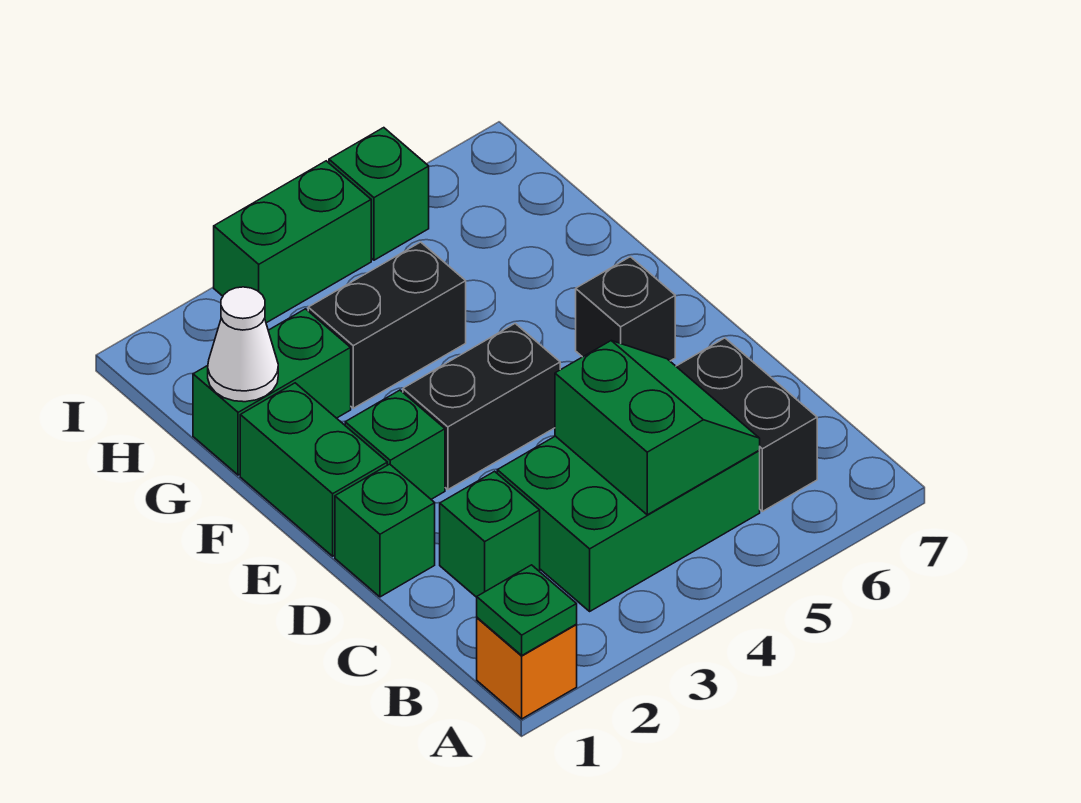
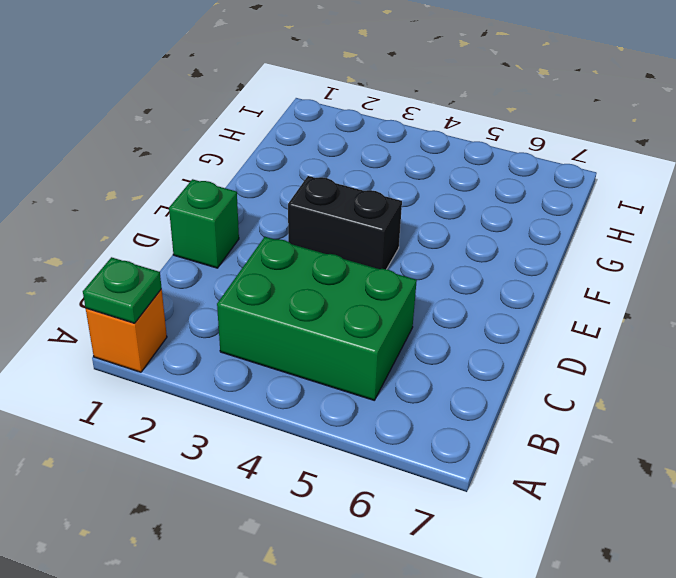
none -> black 1x2 brick [676,338,817,511]
none -> green 1x1 brick [440,471,540,597]
none -> green 1x2 brick [240,383,387,556]

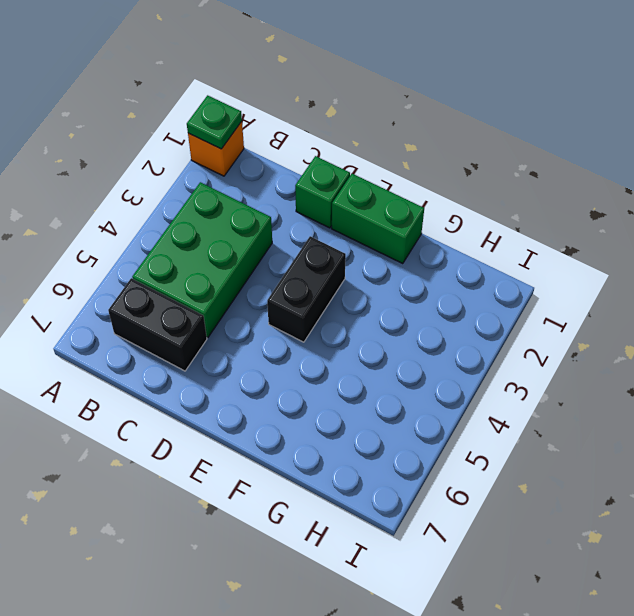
none -> green 1x1 brick [440,471,540,597]
none -> green 1x1 brick [345,390,445,499]
none -> black 1x1 brick [576,257,675,361]

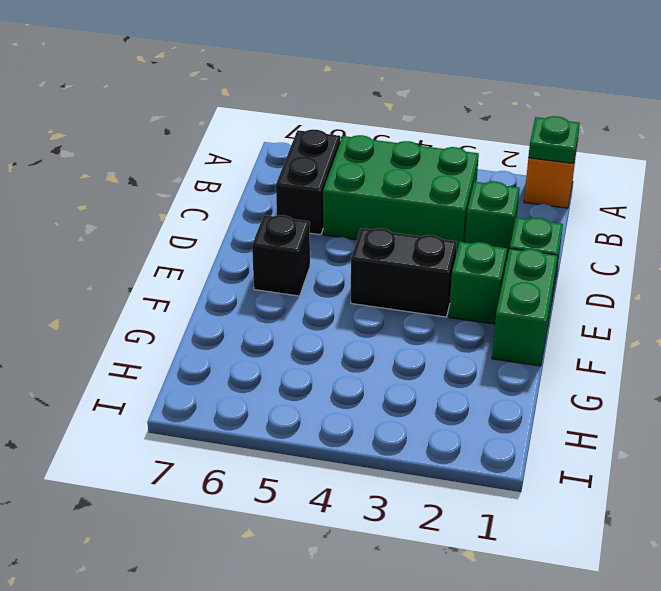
none -> green 1x2 brick [193,309,351,475]
none -> black 1x2 brick [308,242,466,408]
none -> green 1x2 brick [214,161,371,323]

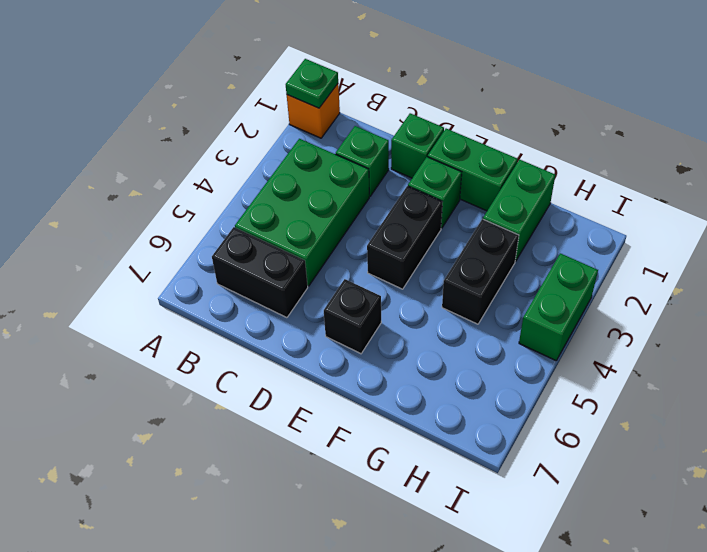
none -> green 1x1 brick [329,128,429,260]
none -> green 2x2 slope [555,341,760,515]
none -> white 1x1 cone [208,287,278,402]

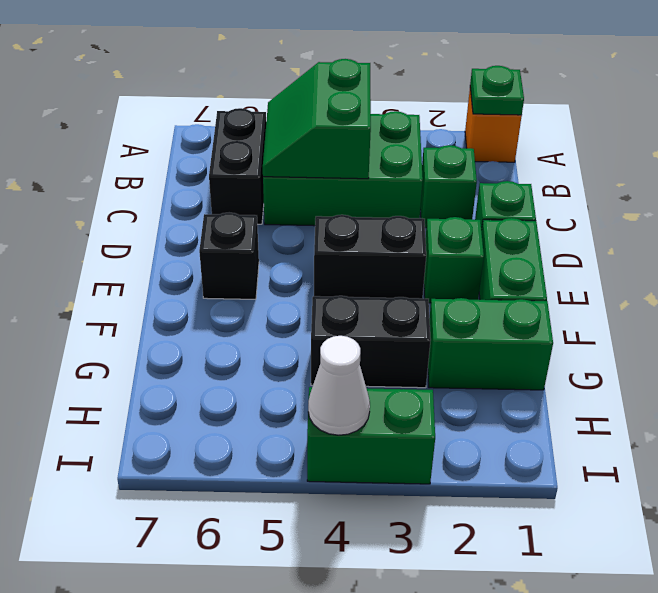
white 1x1 cone [308,336,370,435] -> white 1x1 cone moved to [208,287,278,402]
none -> green 1x1 brick [329,128,429,260]

